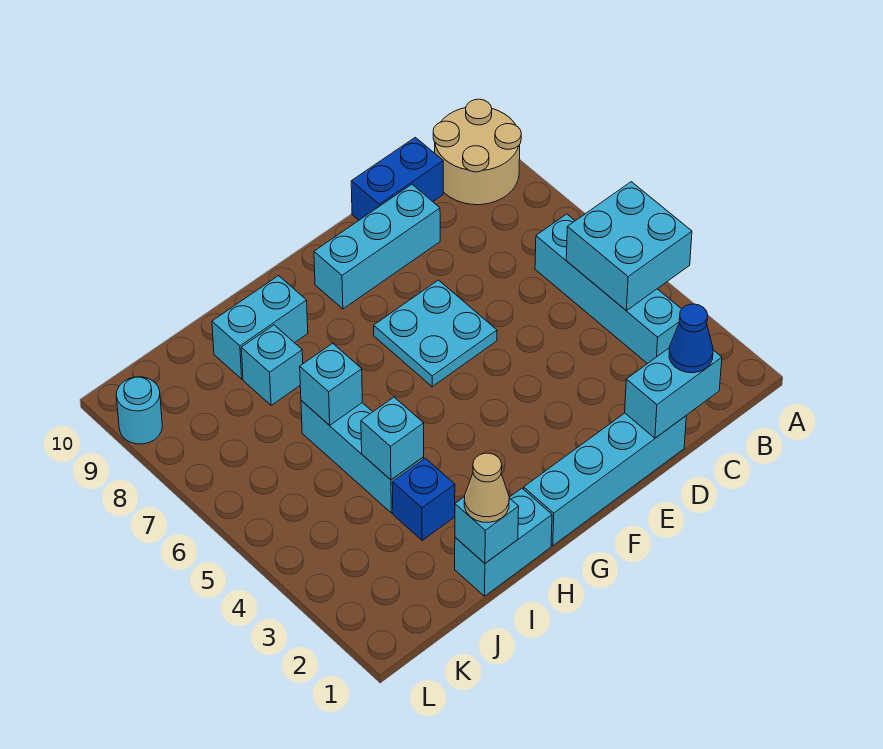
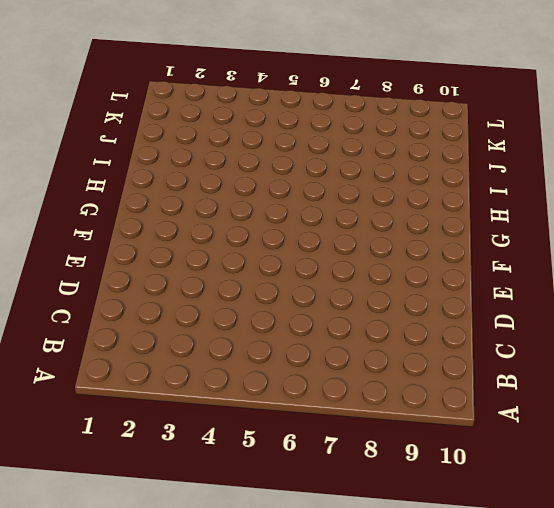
none -> tan 2x2 round brick [433,99,521,205]
none -> cyan 1x4 brick [535,214,682,364]
none -> blue 1x2 brick [351,137,443,220]

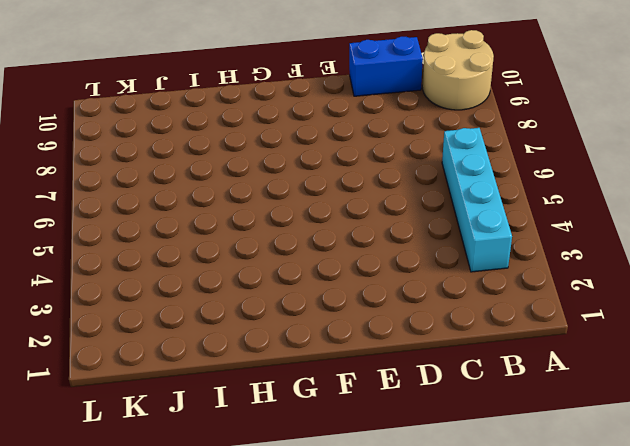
none -> cyan 1x4 brick [524,413,686,546]
none -> cyan 1x3 brick [314,184,440,309]
none -> cyan 2x2 plate [374,280,497,387]

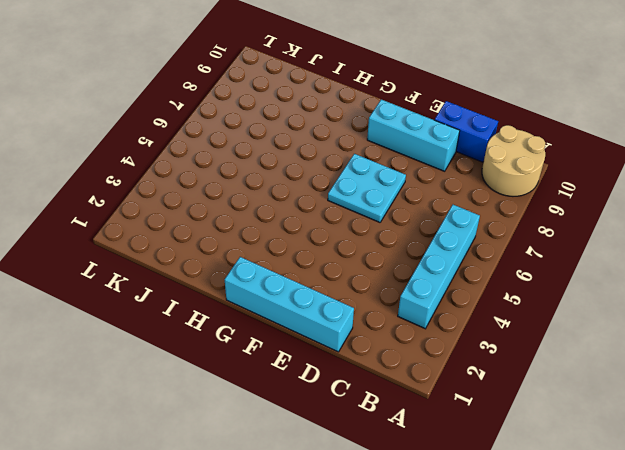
none -> cyan 1x2 brick [455,488,552,596]
none -> cyan 1x2 brick [212,276,308,379]
none -> blue 1x1 brick [392,458,455,540]

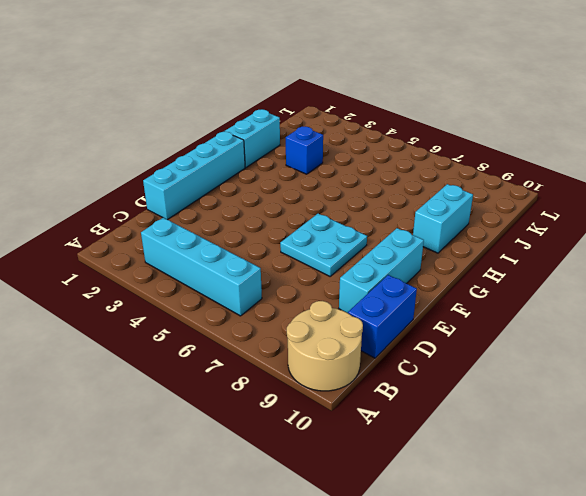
none -> cyan 1x3 brick [301,401,424,513]
none -> cyan 1x1 brick [241,325,303,405]
none -> cyan 1x1 round brick [116,377,162,444]

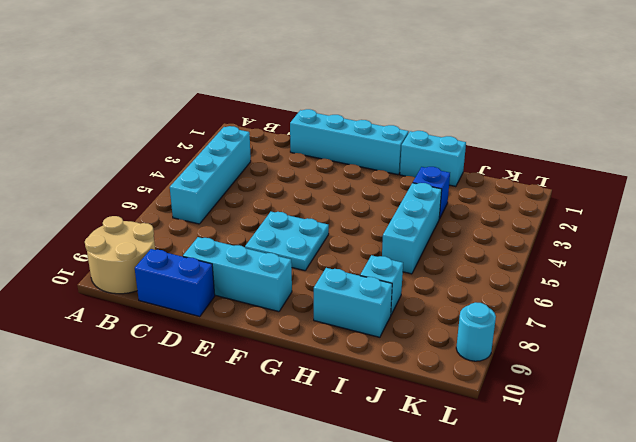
none -> cyan 2x2 brick [566,182,692,311]
none -> cyan 1x2 brick [625,348,722,438]
none -> cyan 1x1 brick [455,497,519,563]

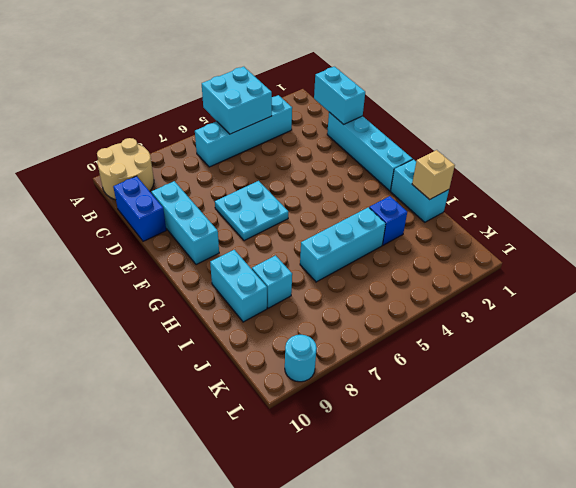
tan 1x1 brick [412,150,455,200] -> cyan 1x1 brick [455,497,519,563]
none -> cyan 1x1 brick [361,397,424,480]
none -> cyan 1x1 brick [300,343,362,425]
none -> blue 1x1 cone [669,304,713,373]

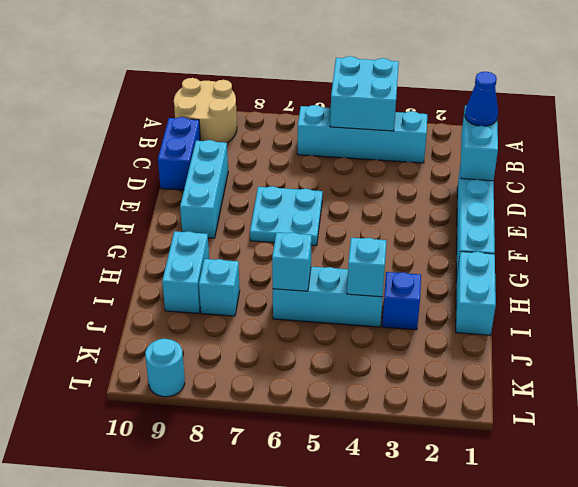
none -> cyan 1x1 brick [455,497,519,563]
none -> tan 1x1 cone [464,453,509,522]

